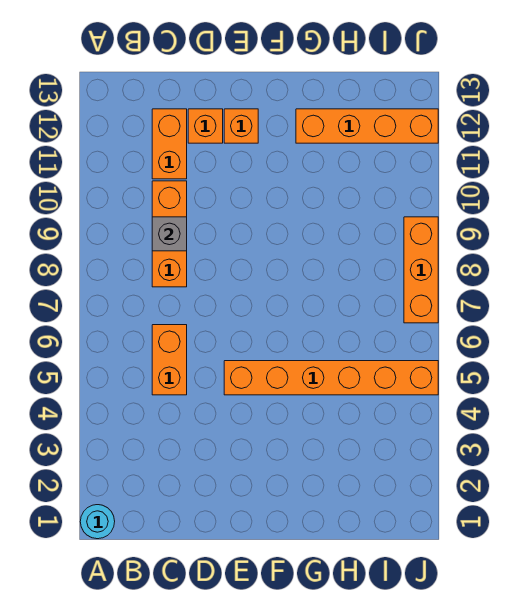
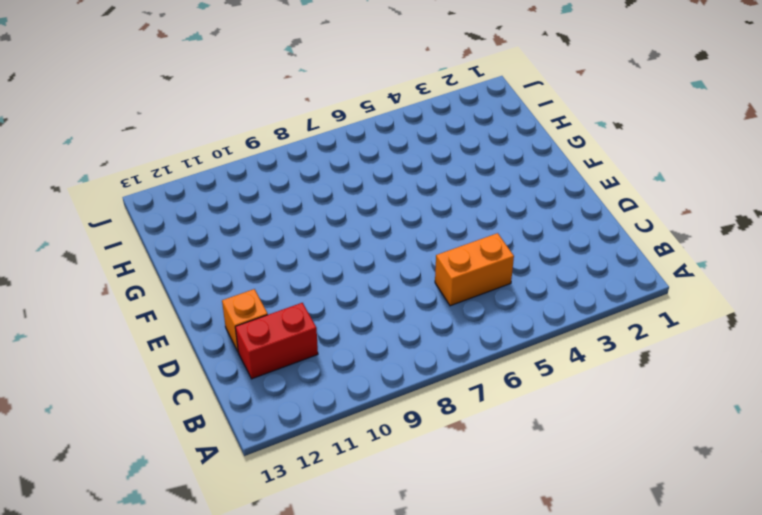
red 1x2 brick [235,303,318,379] -> orange 1x2 brick [152,109,187,179]
none -> cyan 1x1 round brick [80,505,115,539]
none -> orange 1x3 brick [152,181,187,287]

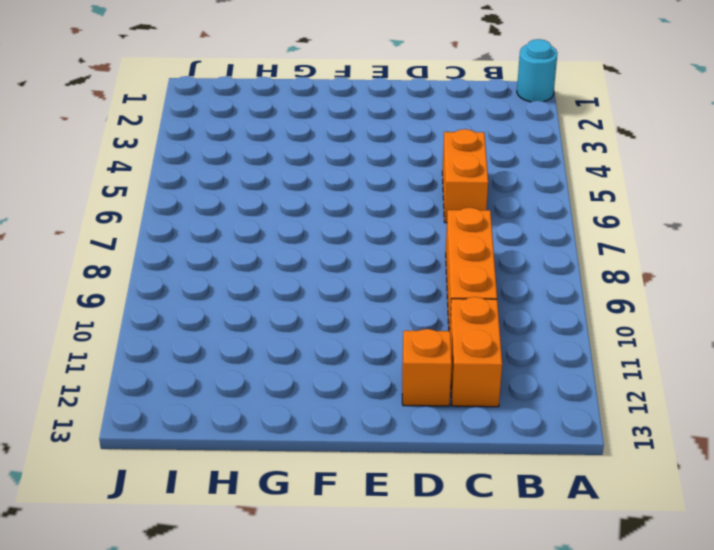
none -> orange 1x6 brick [224,361,438,395]
none -> orange 1x1 brick [224,109,258,143]

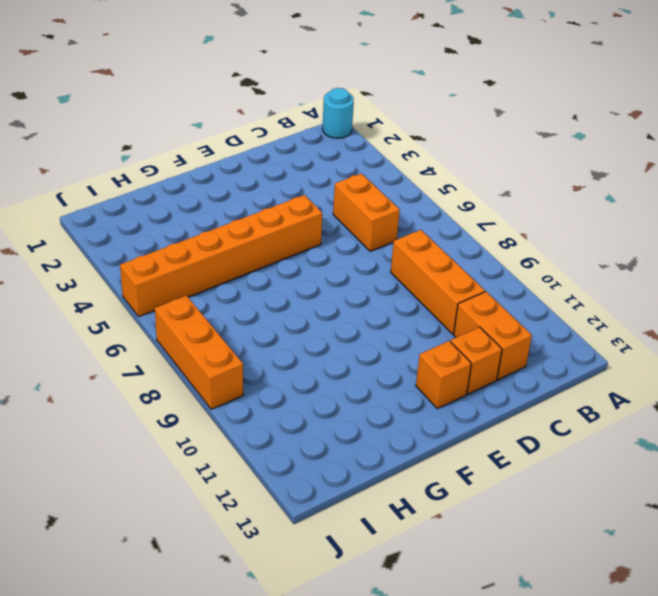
none -> orange 1x4 brick [296,109,438,143]
none -> grey 1x1 brick [152,217,187,251]

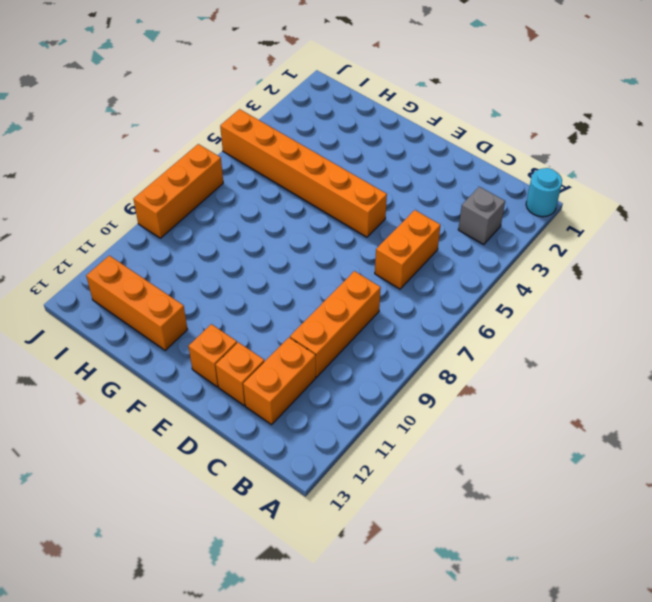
grey 1x1 brick [458,187,505,245] -> grey 1x1 brick moved to [152,217,187,251]
orange 1x3 brick [86,256,188,350] -> orange 1x4 brick [296,109,438,143]

